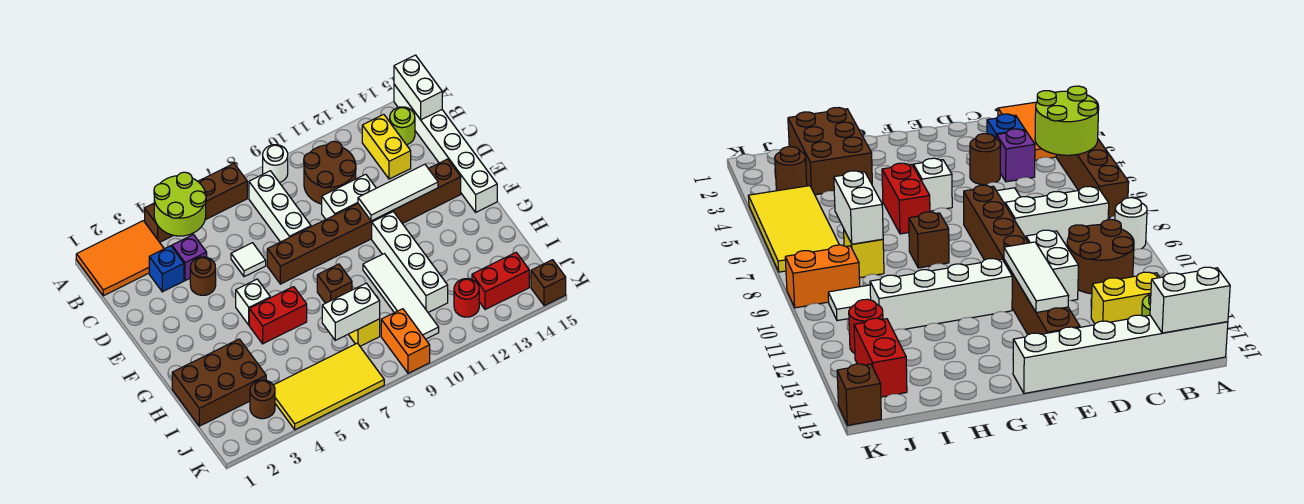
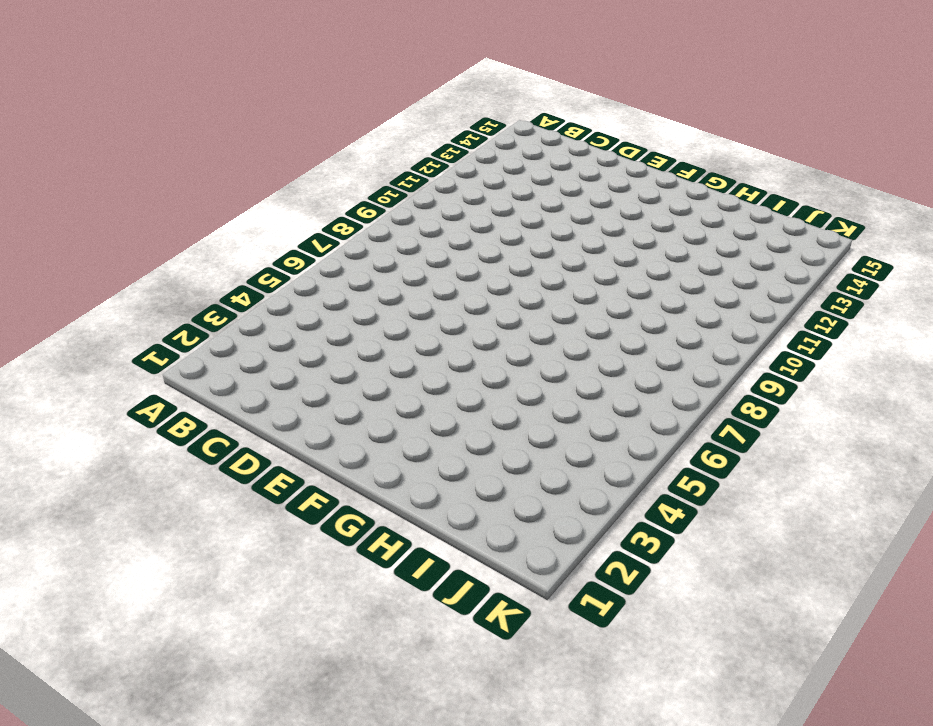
none -> orange 2x3 tile [76,221,164,296]
none -> brown 1x4 brick [145,164,247,242]
none -> white 1x1 round brick [263,145,288,183]
none -> white 1x6 brick [394,84,497,212]

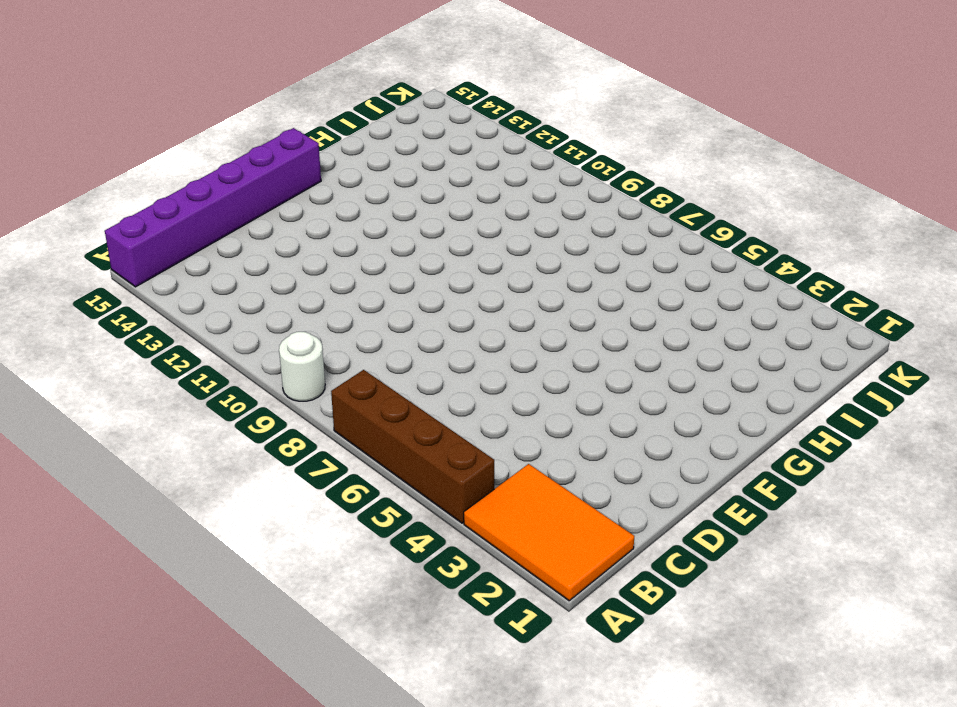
purple 1x6 brick [105,128,321,287] -> white 1x6 brick [394,84,497,212]
none -> white 1x3 brick [249,171,311,242]
none -> brown 2x2 round brick [304,141,356,204]
none -> yellow 1x2 brick [362,114,411,179]
none -> lime 1x1 round brick [390,107,415,145]

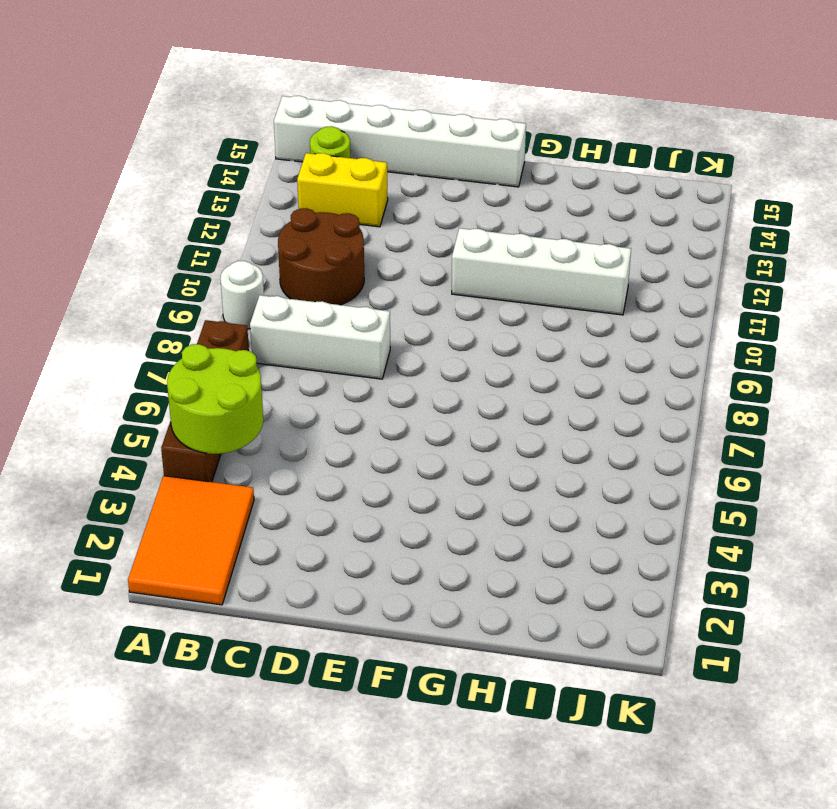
none -> blue 1x1 brick [149,246,184,292]
none -> purple 1x1 brick [172,235,207,281]
none -> brown 1x1 round brick [190,257,216,295]
none -> white 1x1 tile [231,243,266,277]

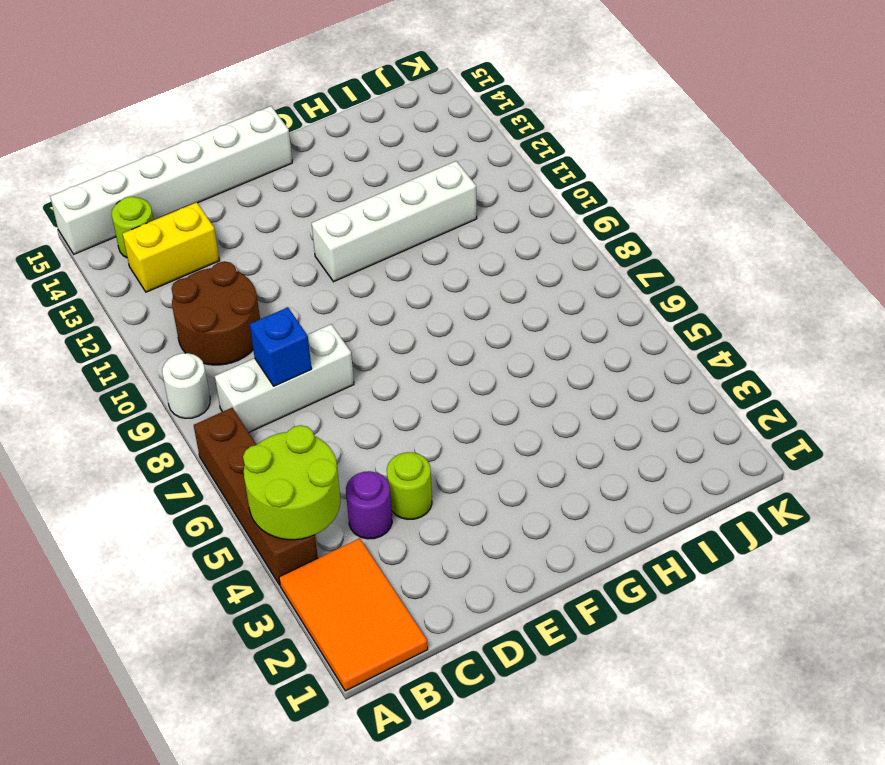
purple 1x1 round brick [346,471,392,539] -> purple 1x1 brick [172,235,207,281]
blue 1x1 brick [250,307,312,386] -> blue 1x1 brick moved to [149,246,184,292]
lime 1x1 round brick [387,452,432,519] -> brown 1x1 round brick [190,257,216,295]
none -> white 1x1 tile [231,243,266,277]
none -> white 1x2 brick [322,174,376,219]
none -> brown 1x8 brick [267,159,461,284]
none -> white 1x1 brick [236,279,270,325]

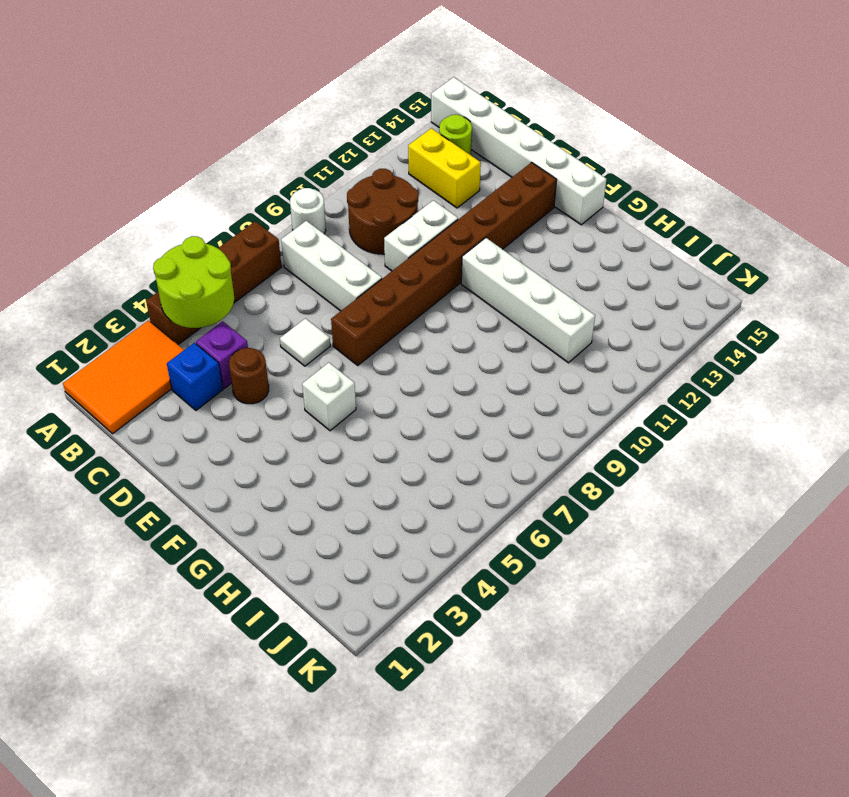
none -> red 1x2 brick [249,287,307,344]
none -> brown 1x1 brick [317,264,352,303]
none -> white 1x4 tile [363,254,439,339]
none -> brown 2x3 brick [172,339,266,426]

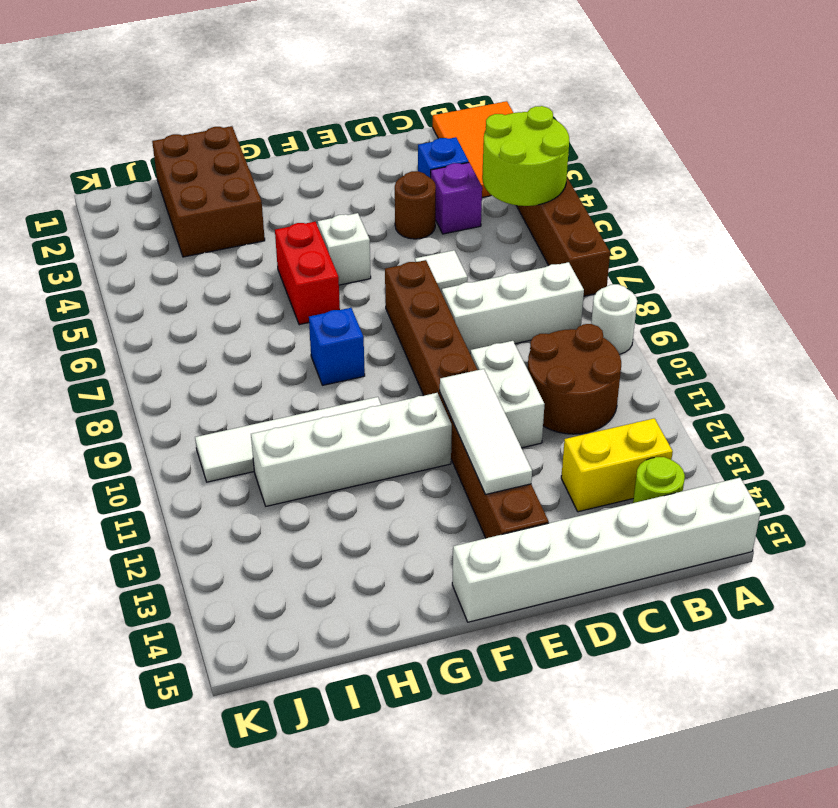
blue 1x1 brick [309,308,365,385] -> brown 1x1 brick [317,264,352,303]
none -> yellow 1x1 brick [348,319,380,346]
none -> brown 1x1 round brick [250,380,275,419]
none -> yellow 2x4 tile [274,343,384,430]
none -> orange 1x2 brick [381,309,430,373]

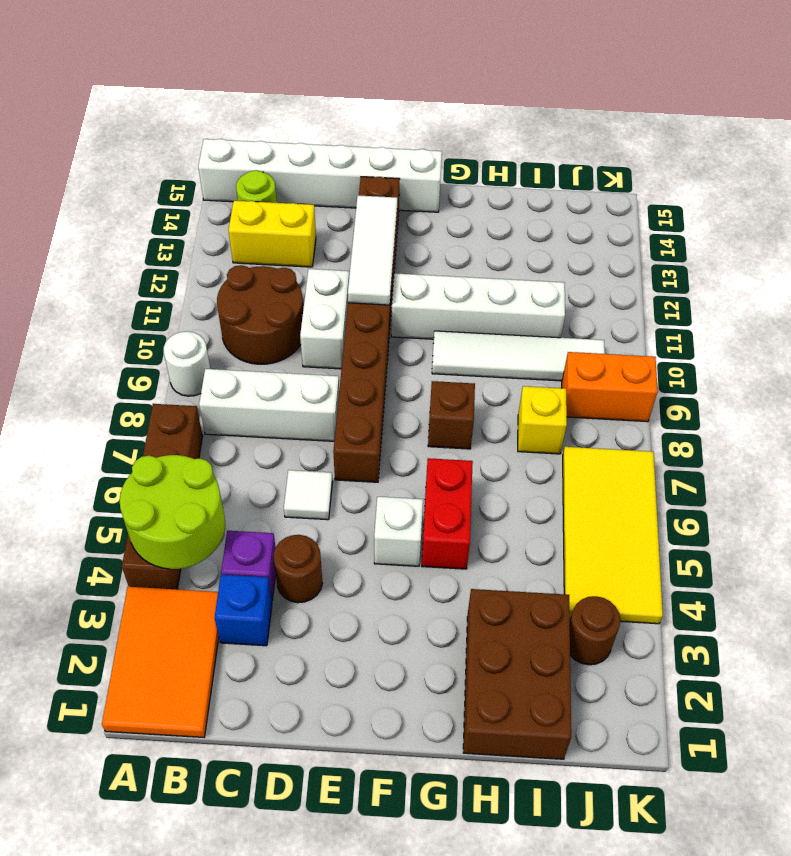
none -> red 1x1 round brick [454,279,479,317]
none -> red 1x2 brick [472,253,529,310]
none -> brown 1x1 brick [531,260,566,306]
none -> white 1x2 brick [394,55,442,120]

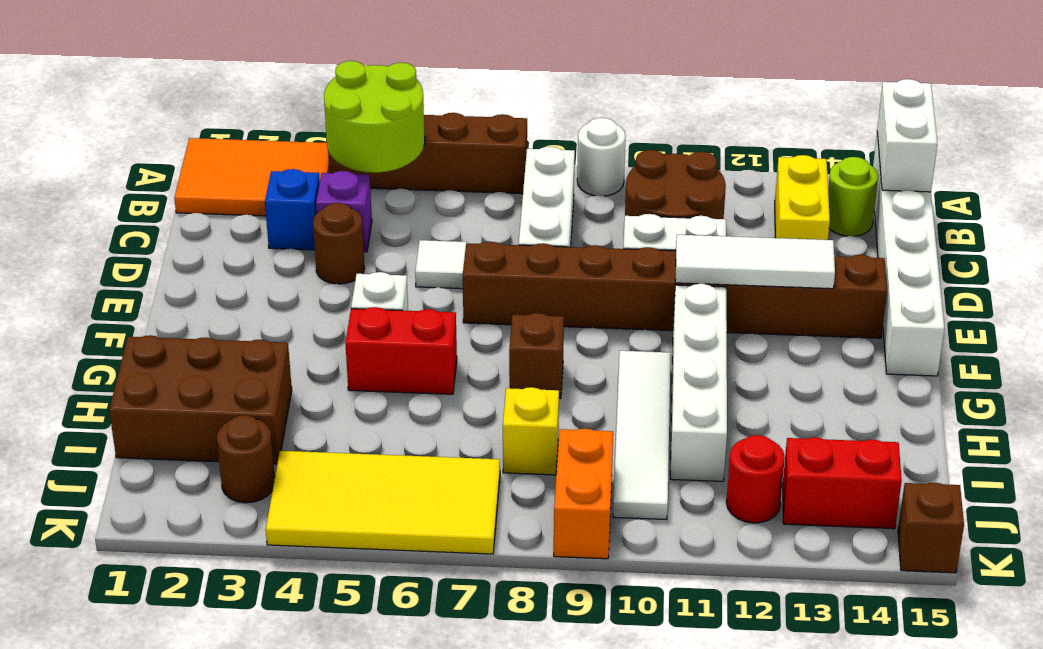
none -> white 1x2 brick [322,283,380,340]

